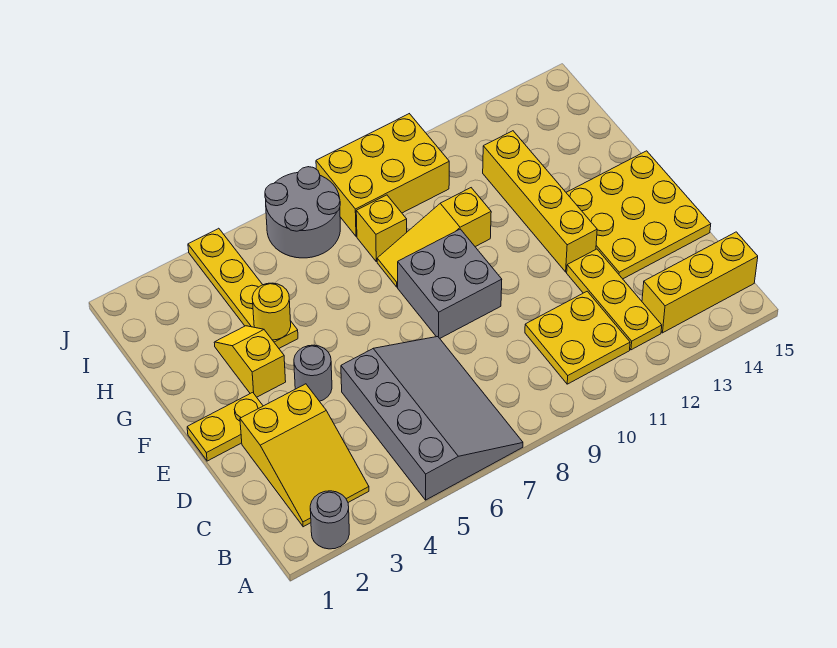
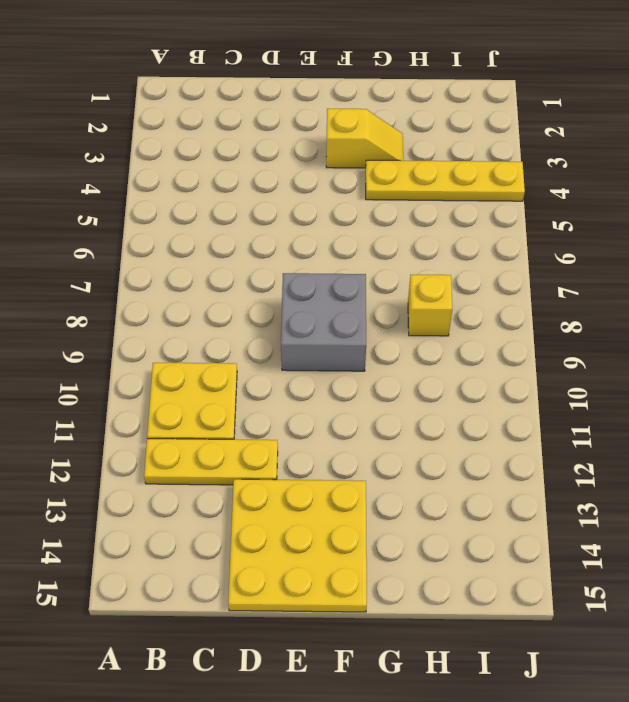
none -> grey 1x1 round brick [310,491,349,549]
none -> grey 3x4 slope [341,337,523,500]
none -> yellow 2x3 slope [240,384,369,527]

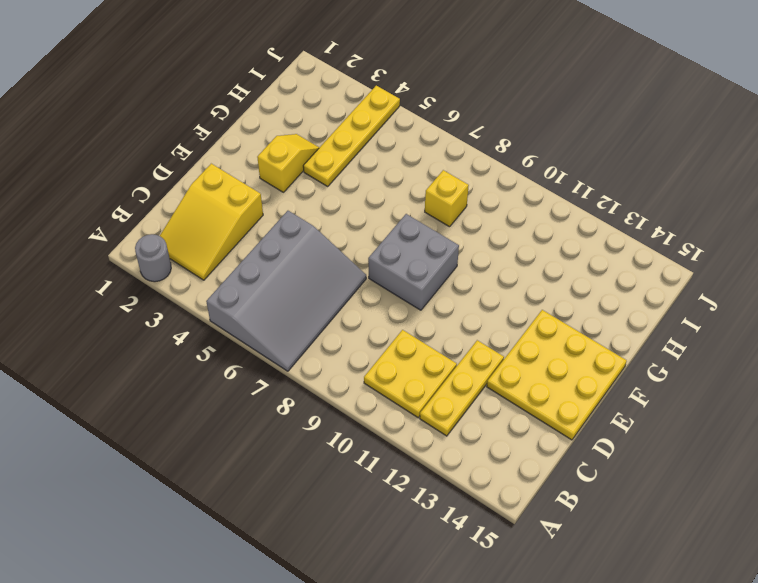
none -> yellow 1x3 brick [642,232,758,333]
none -> yellow 1x2 plate [187,392,263,461]
none -> grey 1x1 round brick [294,345,332,401]

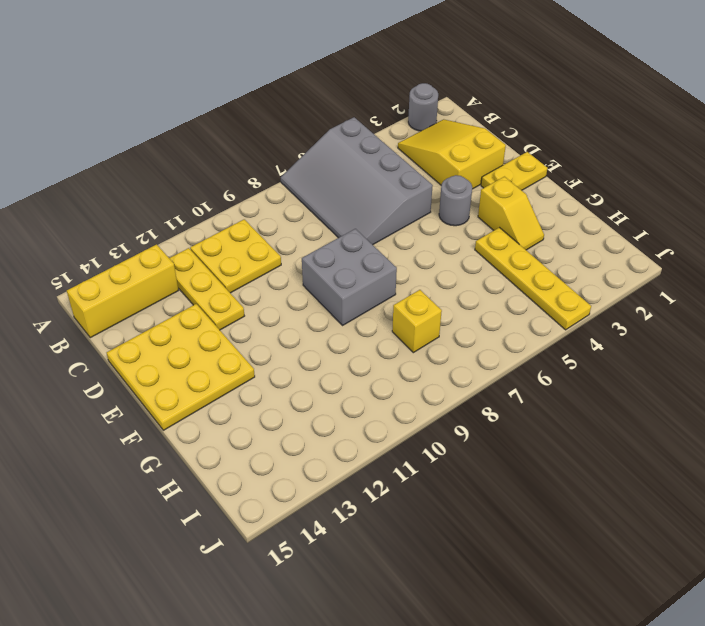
none -> yellow 1x4 brick [483,131,597,272]
none -> yellow 1x3 slope [377,188,491,287]
none -> grey 2x2 round brick [265,167,340,258]

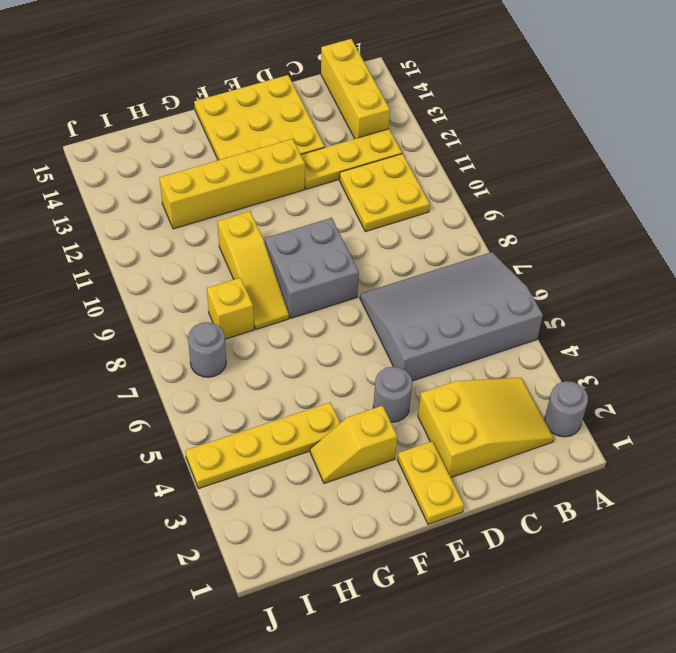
grey 1x1 round brick [188,322,226,377] -> grey 2x2 round brick [265,167,340,258]
none -> yellow 2x3 brick [316,114,449,236]
none -> yellow 1x1 round brick [252,283,291,340]

